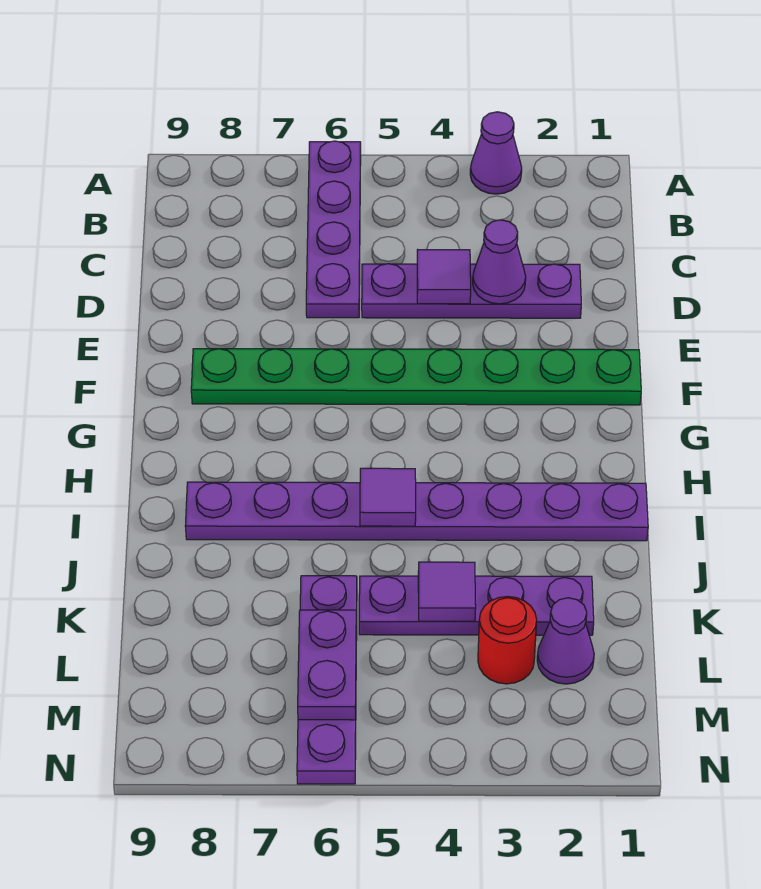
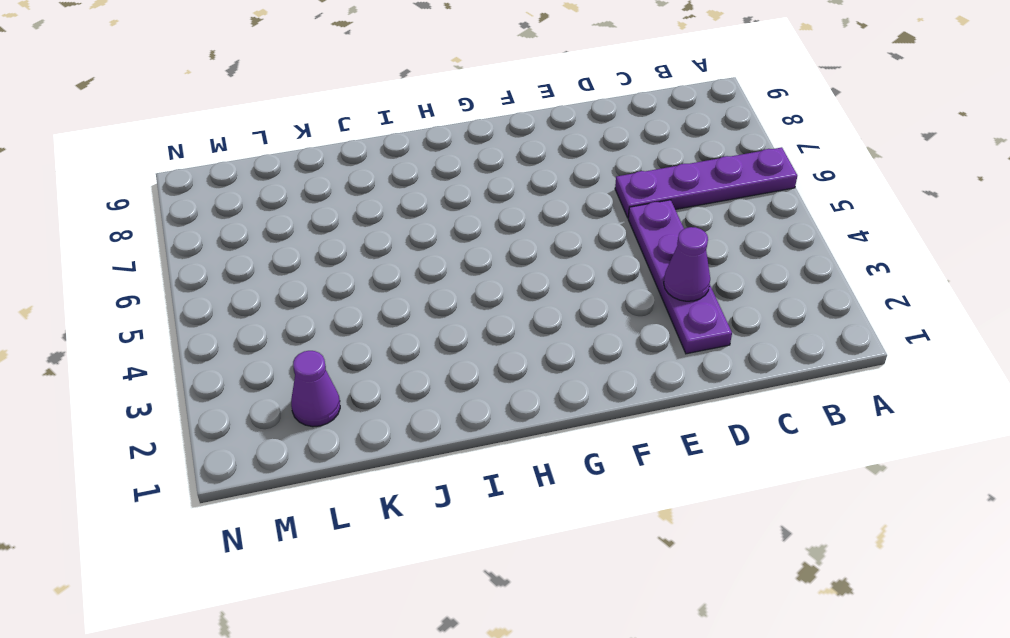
none -> purple 1x1 cone [470,112,522,194]
none -> green 1x8 plate [191,349,641,405]
none -> purple 1x8 plate [185,482,648,541]

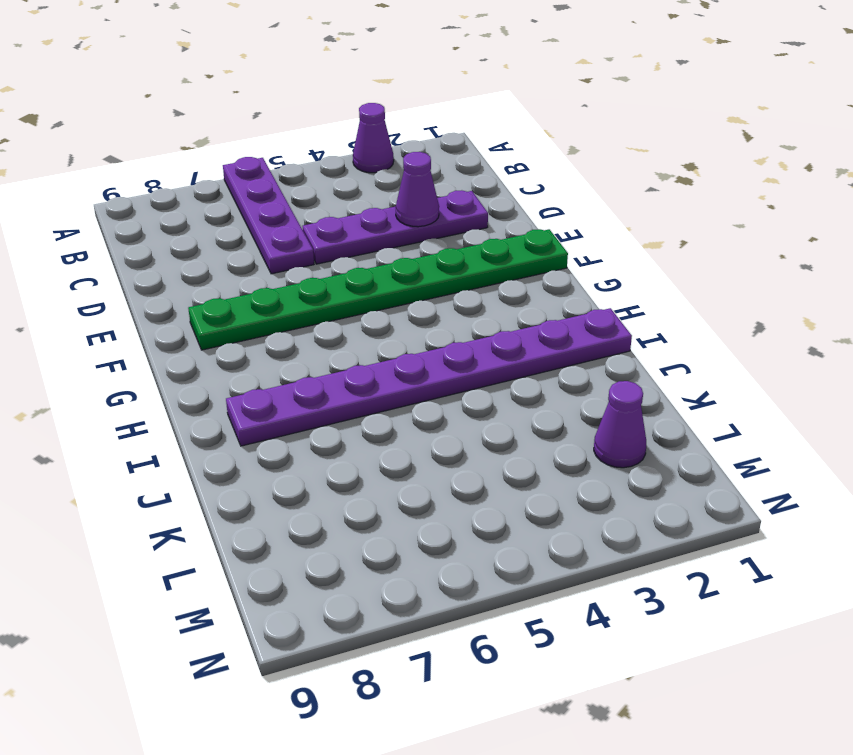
none -> purple 1x4 plate [359,576,594,635]
none -> purple 1x4 plate [297,576,357,784]
none -> red 1x1 round brick [478,596,537,684]

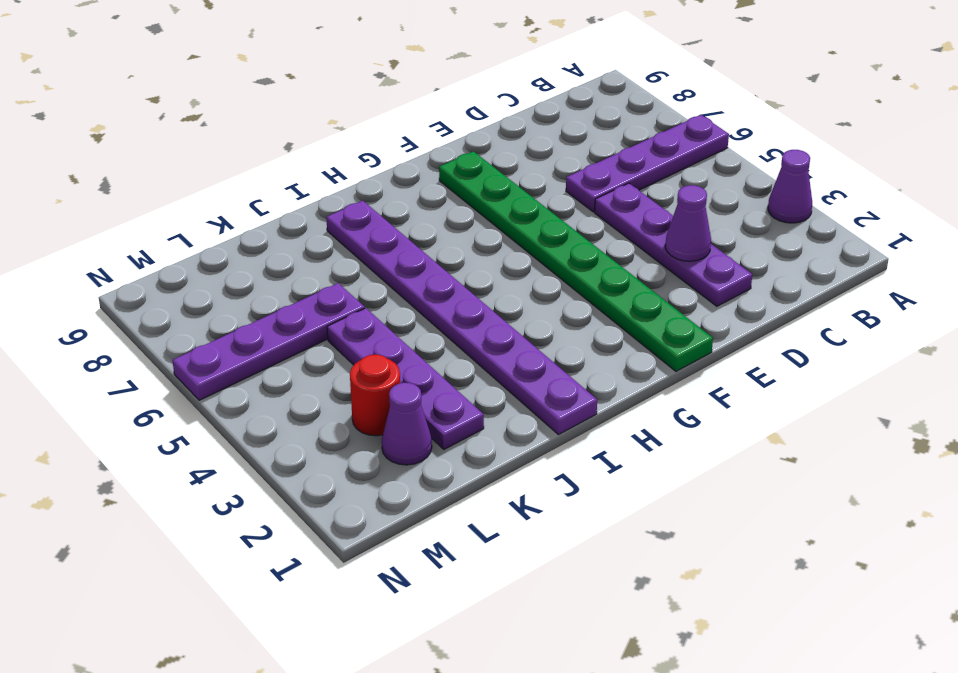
none -> purple 1x1 tile [417,249,471,304]
none -> purple 1x1 tile [360,468,416,526]
none -> purple 1x1 tile [418,562,476,621]

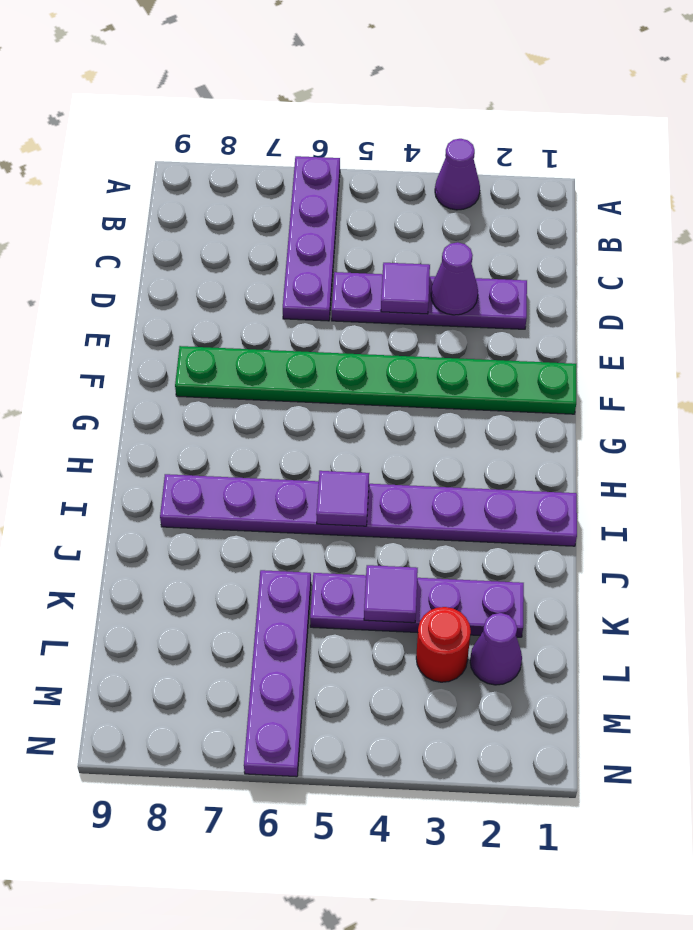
none -> purple 1x2 plate [298,610,356,720]

